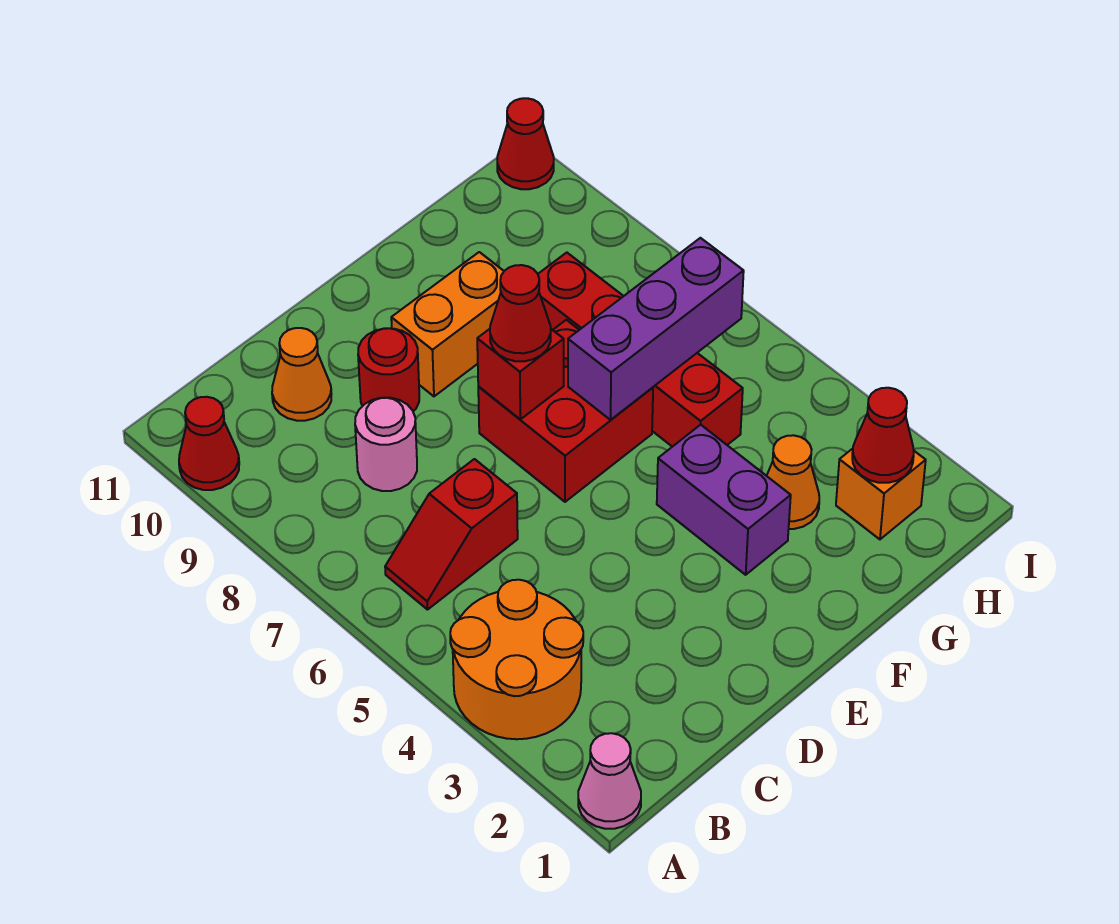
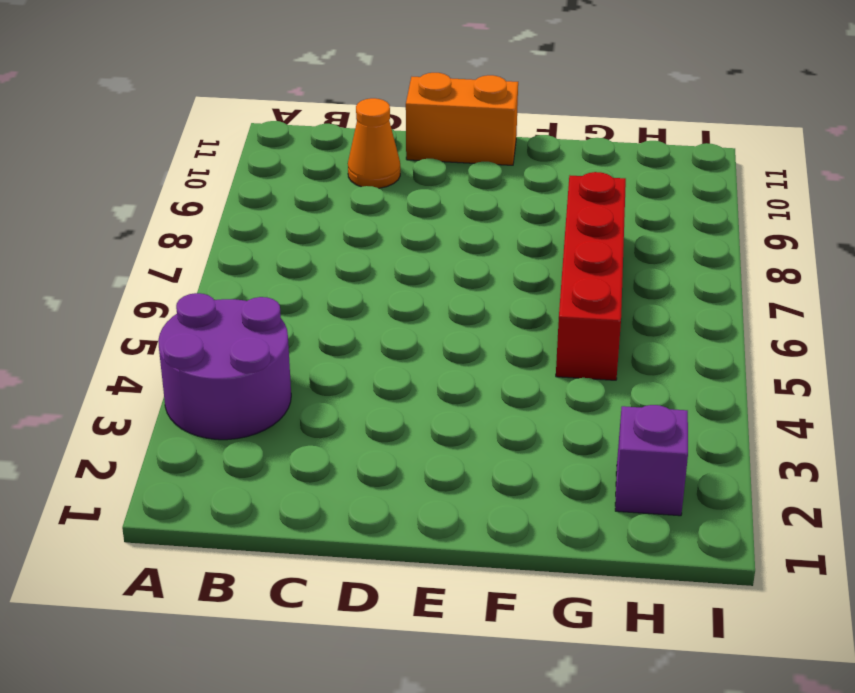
purple 2x2 round brick [158,293,291,440] -> orange 2x2 round brick [450,580,583,739]
orange 1x2 brick [406,73,518,165] -> orange 1x2 brick moved to [391,252,504,396]
purple 1x1 brick [615,405,688,516] -> orange 1x1 brick [836,449,926,539]
none -> pink 1x1 cone [578,733,641,829]
none -> red 1x1 cone [179,397,239,490]
none -> red 1x2 slope [385,459,518,610]

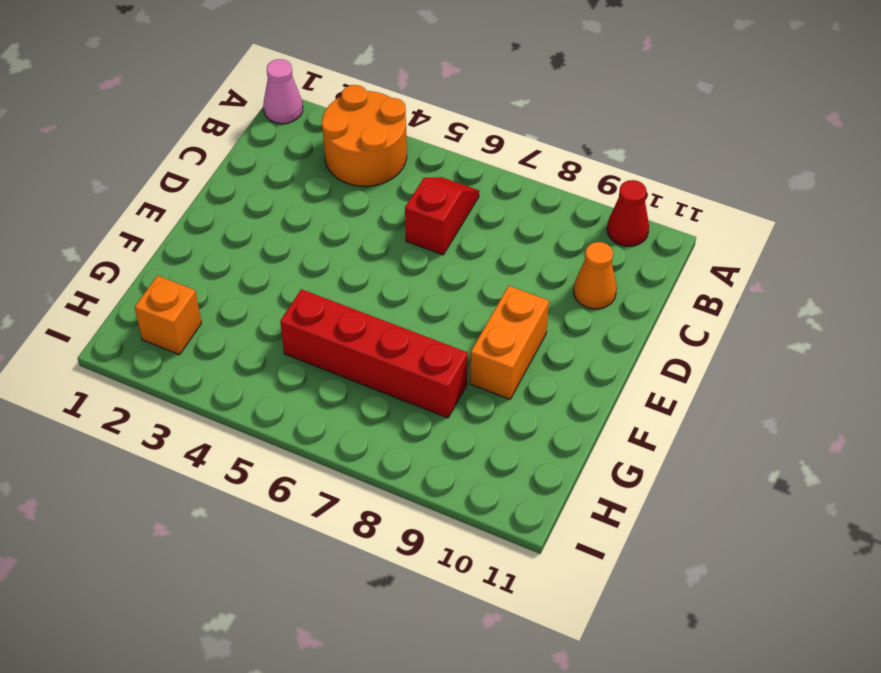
none -> pink 1x1 round brick [355,398,417,491]
none -> red 1x1 round brick [358,328,419,411]
none -> red 2x2 brick [478,320,653,502]

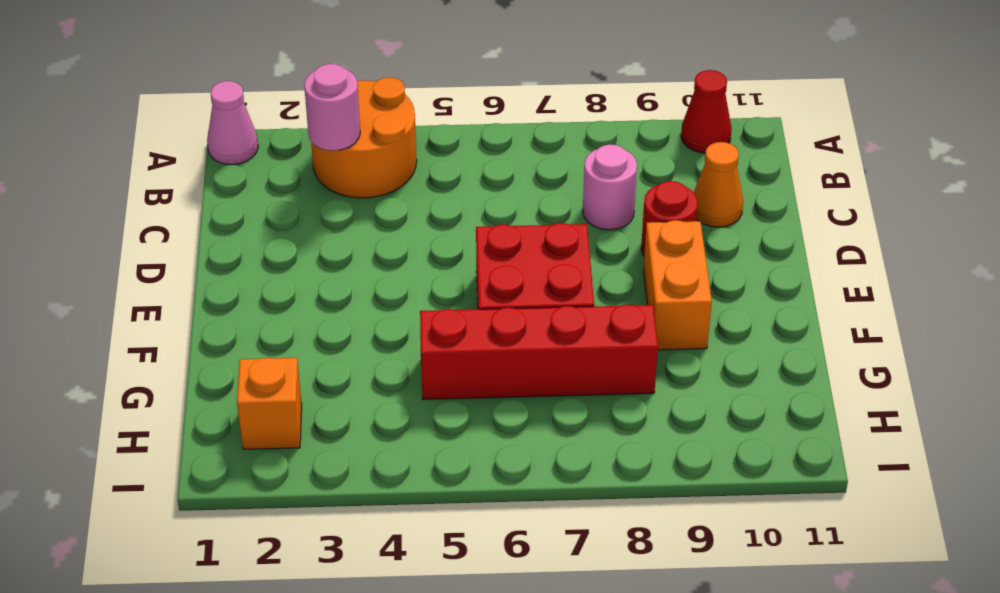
pink 1x1 round brick [304,64,360,151] -> none
none -> red 1x2 slope [385,459,518,610]
none -> purple 1x2 brick [657,425,791,575]
none -> orange 1x1 cone [767,435,819,529]

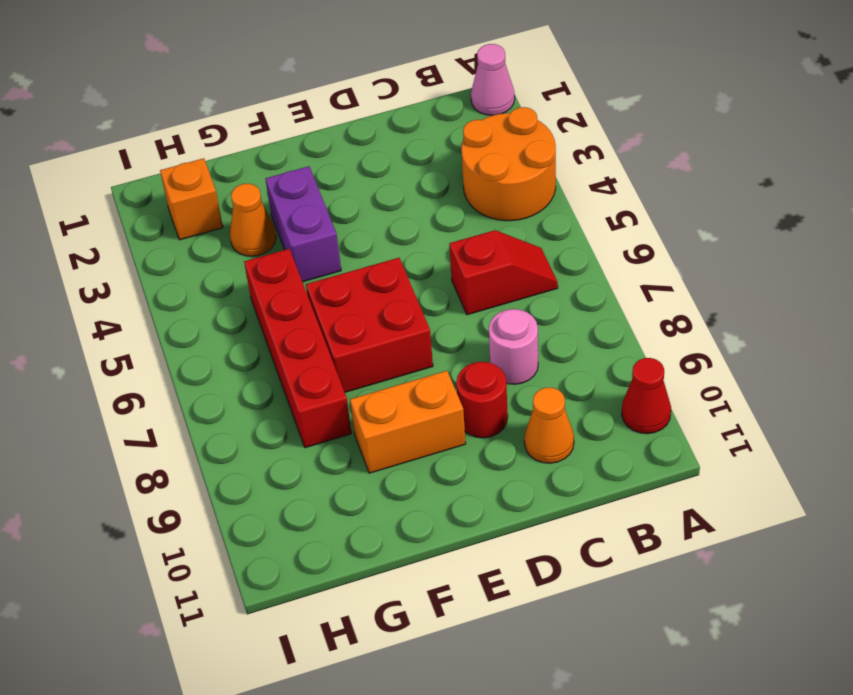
none -> red 1x1 cone [497,98,554,189]
none -> red 1x1 brick [477,329,564,419]
none -> purple 1x3 brick [568,238,744,420]

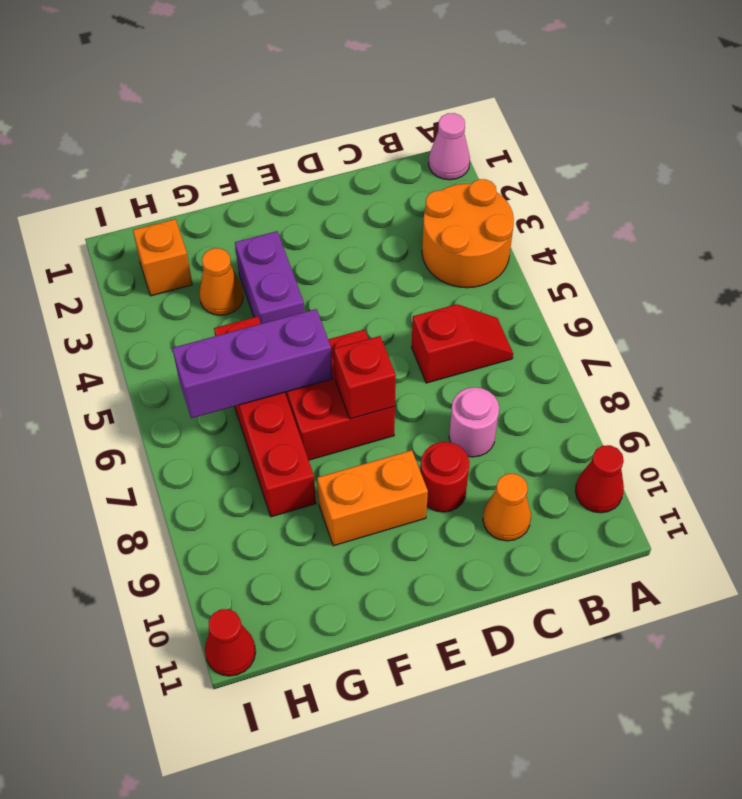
none -> red 1x1 cone [852,388,914,483]
none -> red 1x1 cone [490,265,551,361]

